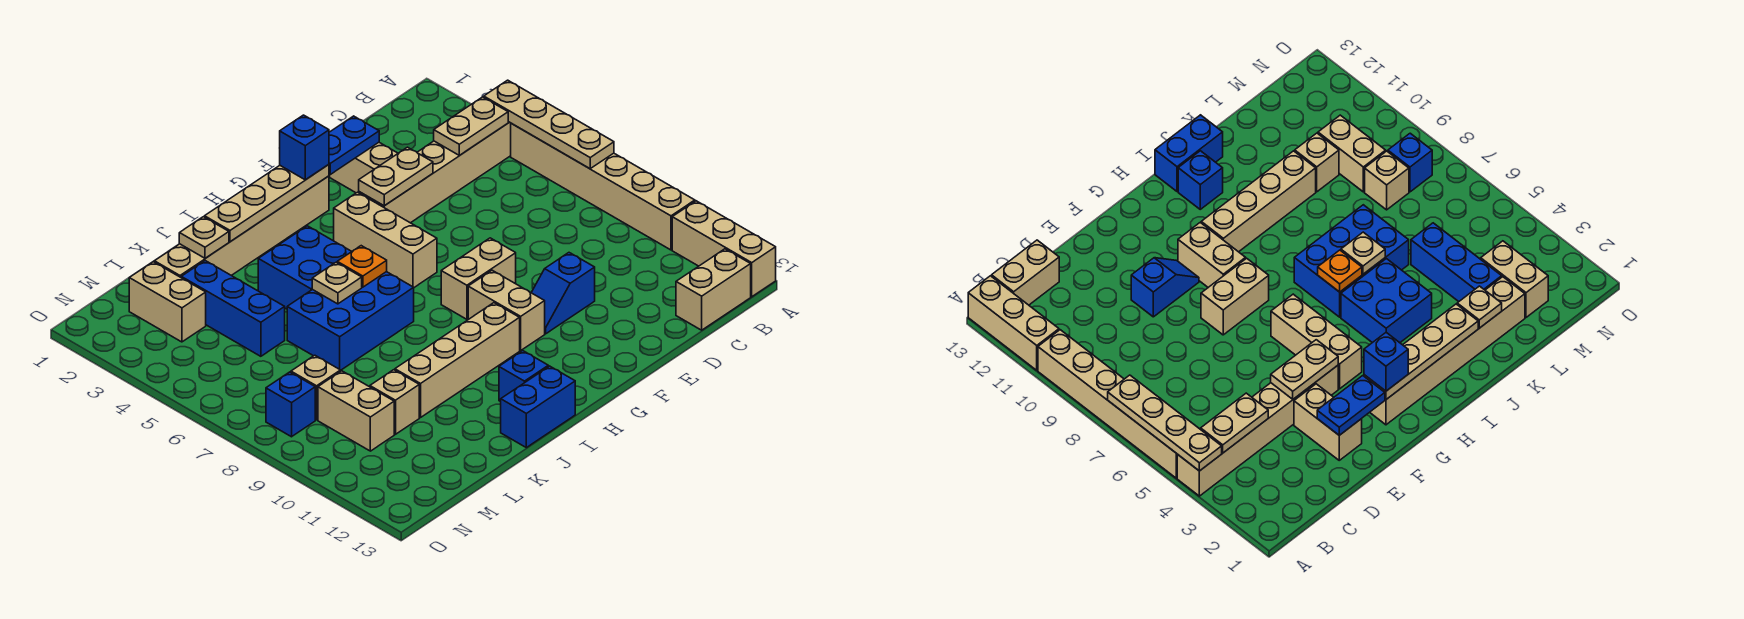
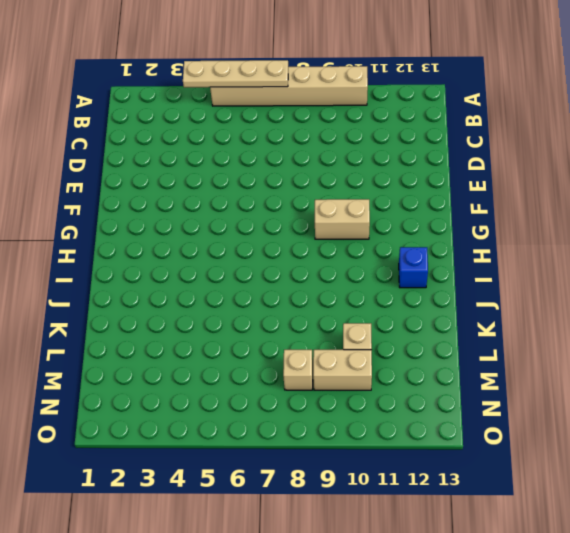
none -> tan 1x6 brick [359,122,511,223]
none -> tan 1x3 brick [672,201,776,297]
none -> tan 1x2 brick [676,249,751,330]
none -> tan 1x2 brick [330,142,398,193]

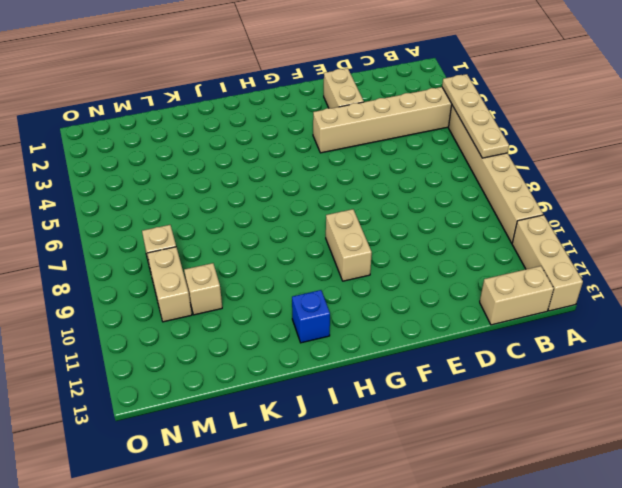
none -> blue 1x2 slope [531,253,595,334]
none -> tan 1x2 brick [441,238,516,319]
none -> tan 1x6 brick [154,176,329,277]
none -> tan 1x3 brick [334,192,437,288]

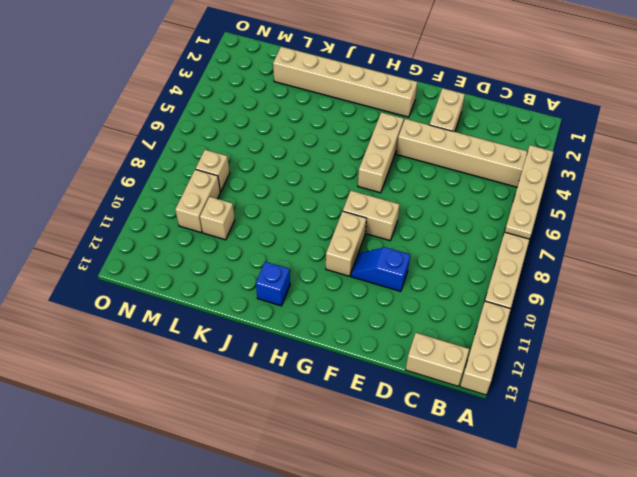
none -> tan 1x4 brick [395,303,520,418]
none -> blue 2x2 brick [258,226,352,309]
none -> blue 2x3 brick [287,272,414,371]
none -> blue 1x2 brick [501,366,575,448]

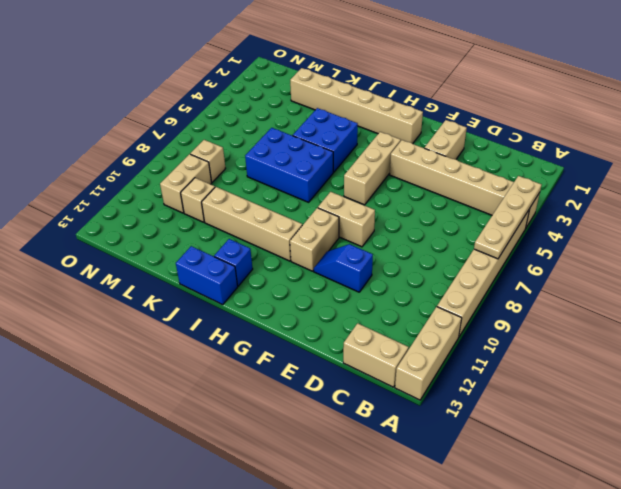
none -> blue 1x3 brick [181,261,285,356]
none -> tan 1x2 brick [129,262,206,342]
none -> blue 1x1 brick [266,372,315,437]
none -> tan 1x2 plate [434,97,508,156]

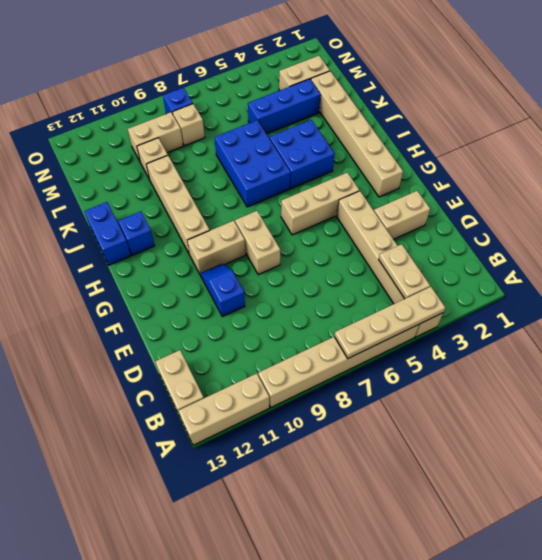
none -> blue 1x2 plate [329,116,379,174]
none -> tan 1x2 plate [359,147,433,206]
none -> tan 1x4 plate [205,165,329,242]
none -> orange 1x1 plate [337,246,387,287]

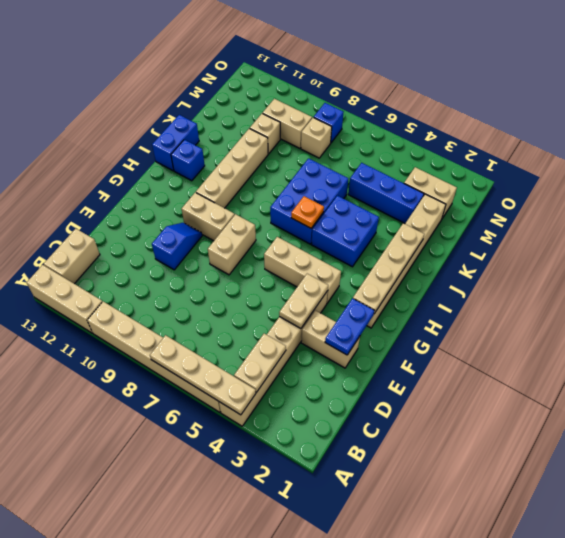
none -> tan 1x1 plate [312,262,362,304]
none -> tan 1x1 plate [179,217,229,258]
none -> blue 1x1 brick [280,115,329,180]

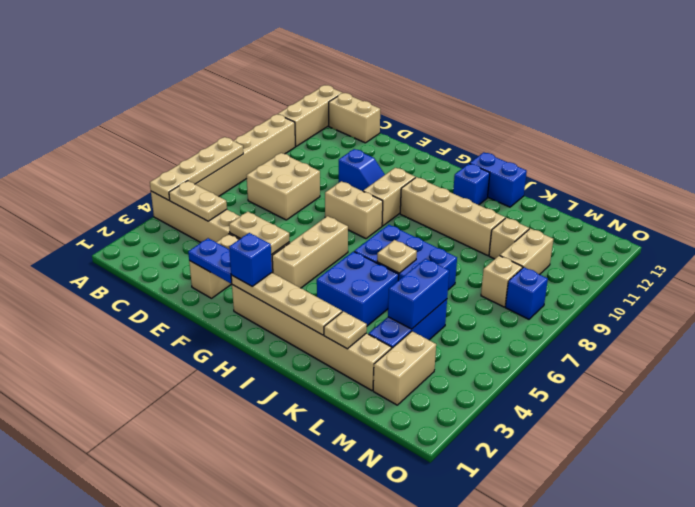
tan 2x2 brick [246,153,320,220] -> none
blue 1x2 brick [388,259,449,329] -> none
none -> orange 1x1 plate [337,246,387,287]

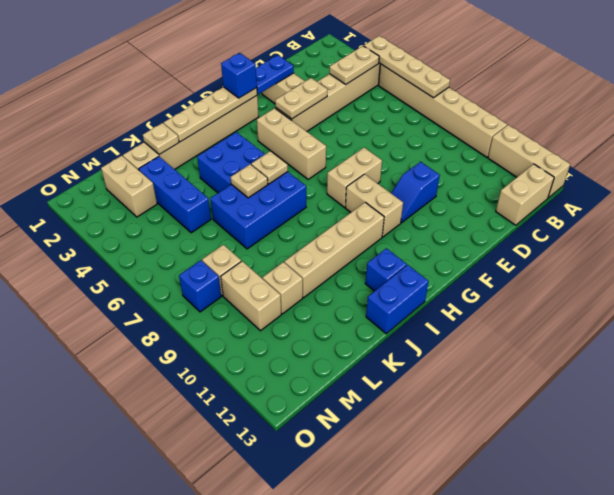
tan 1x1 plate [251,151,288,184] -> orange 1x1 plate [337,246,387,287]

